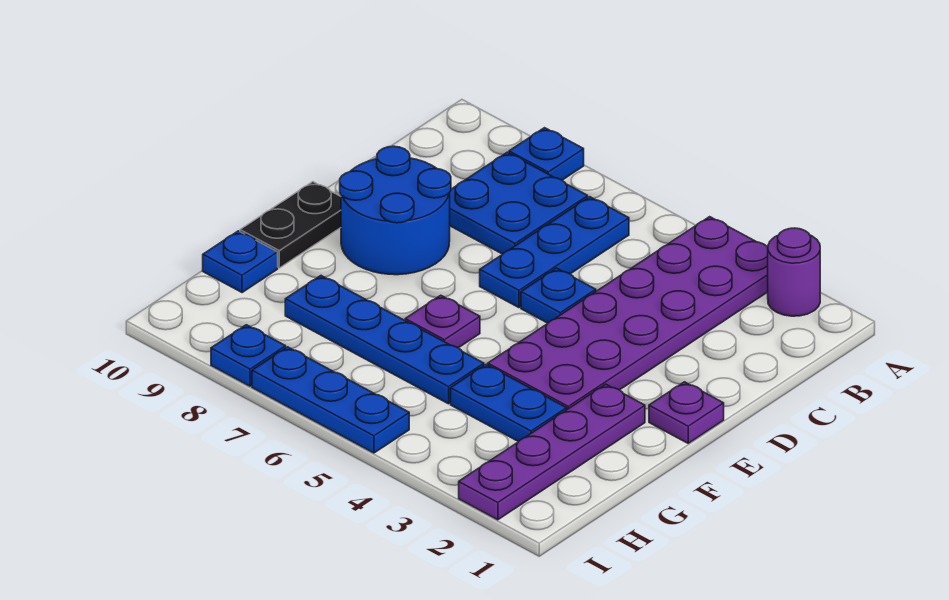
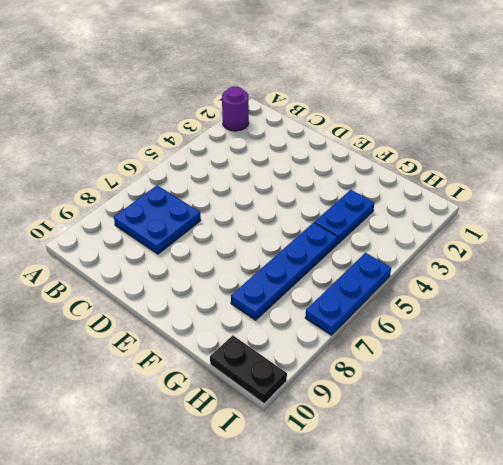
black 1x2 plate [210,335,287,404] -> black 1x2 plate moved to [240,182,341,268]
none -> purple 2x6 plate [488,217,768,409]
none -> blue 1x1 plate [509,128,584,180]
none -> blue 1x3 plate [480,197,629,308]

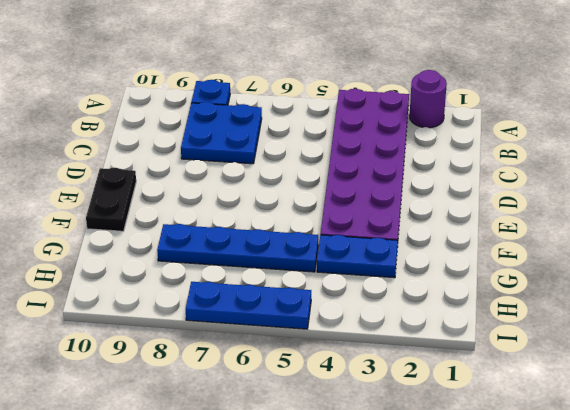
none -> blue 1x3 plate [480,197,629,308]
none -> blue 1x1 plate [521,268,596,323]
none -> blue 2x2 round brick [340,146,451,275]

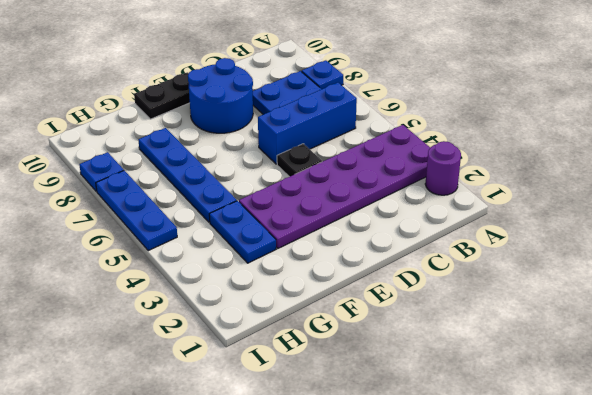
blue 1x3 brick [258,83,357,164] -> blue 1x3 plate [480,197,629,308]
black 1x1 plate [277,144,322,177] -> blue 1x1 plate [521,268,596,323]
none -> purple 1x1 plate [649,382,724,443]
none -> purple 1x4 plate [459,384,645,520]
none -> purple 1x1 plate [405,295,480,348]

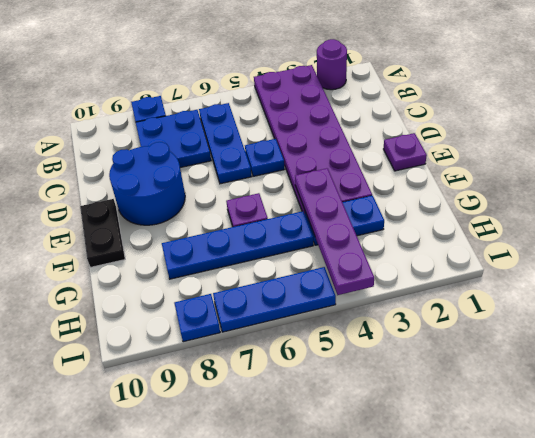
purple 1x4 plate [295,168,374,295] -> purple 1x4 plate moved to [459,384,645,520]
none -> blue 1x1 plate [203,231,278,293]

